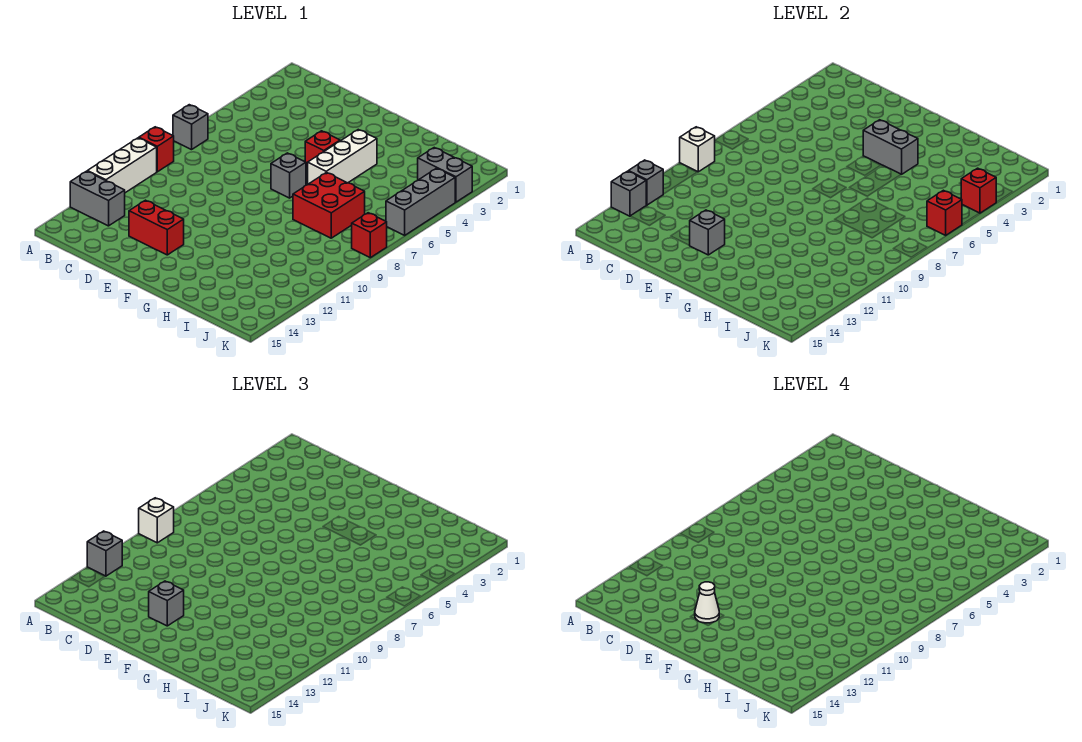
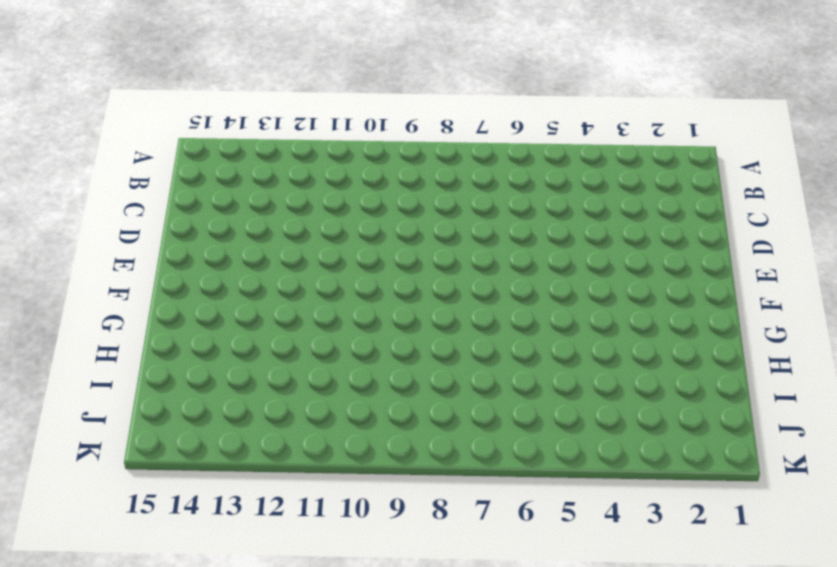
none -> grey 1x1 brick [173,105,208,150]
none -> red 1x1 brick [139,127,174,172]
none -> white 1x3 brick [87,138,157,193]

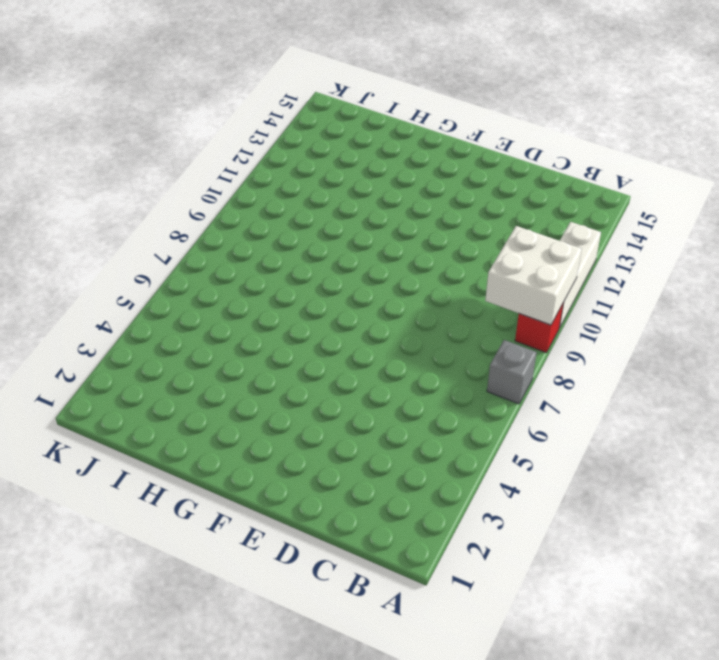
white 2x2 brick [485,226,582,325] -> white 1x1 brick [680,127,715,172]
none -> grey 1x2 brick [70,171,125,226]
none -> red 1x2 brick [129,200,184,255]
none -> red 1x1 brick [305,131,340,168]

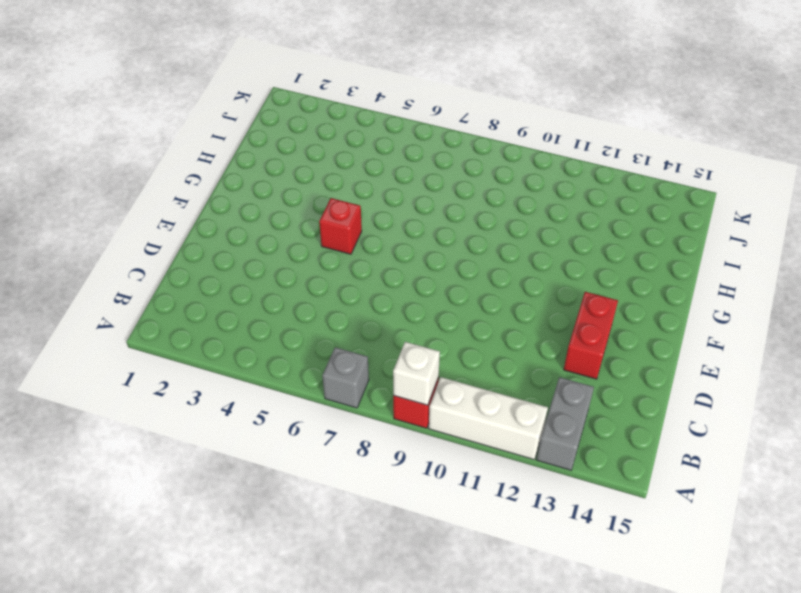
none -> grey 1x1 brick [271,153,306,198]
none -> white 1x3 brick [308,130,377,184]
none -> red 2x2 brick [293,172,365,238]

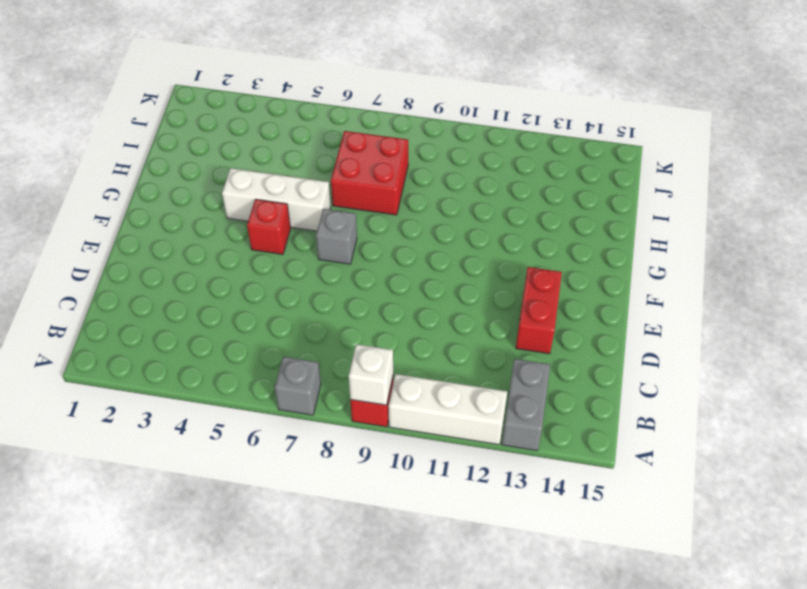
none -> grey 1x2 brick [418,148,472,202]
none -> grey 1x3 brick [386,168,455,235]
none -> red 1x1 brick [352,213,387,258]

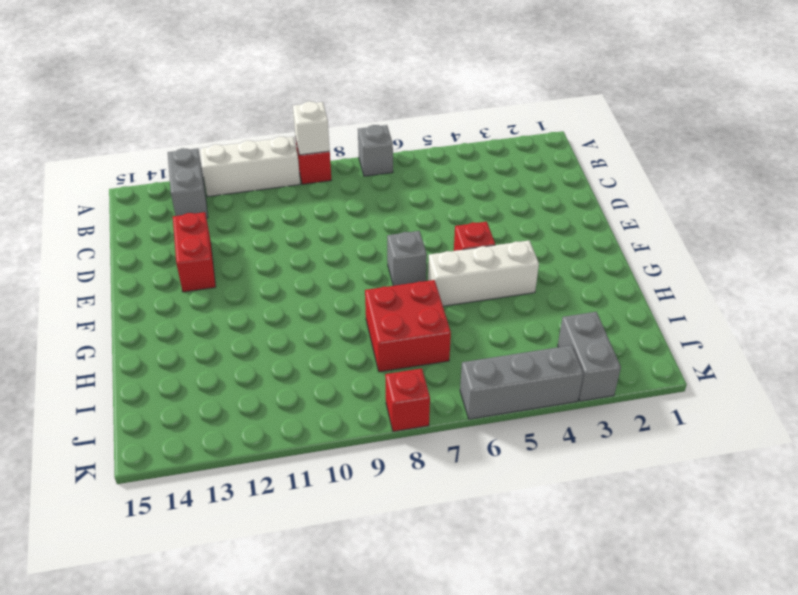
none -> grey 1x1 brick [628,160,663,205]
none -> grey 1x1 brick [611,171,646,216]
none -> grey 1x1 brick [689,210,725,255]

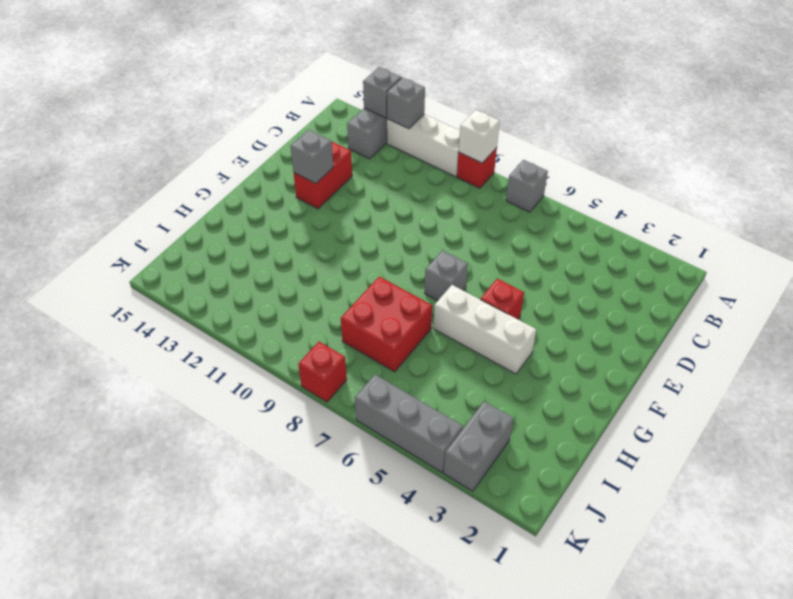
none -> grey 1x2 brick [863,120,918,174]
none -> red 1x1 brick [961,168,996,213]
none -> red 1x1 brick [927,190,962,235]

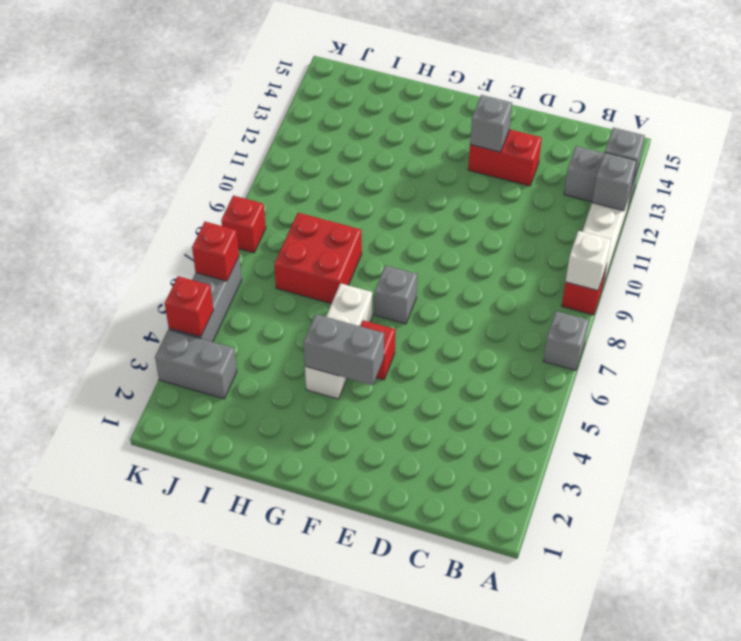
none -> white 1x1 brick [139,498,174,543]
none -> grey 1x1 brick [87,531,122,576]
none -> grey 1x1 brick [149,581,184,626]

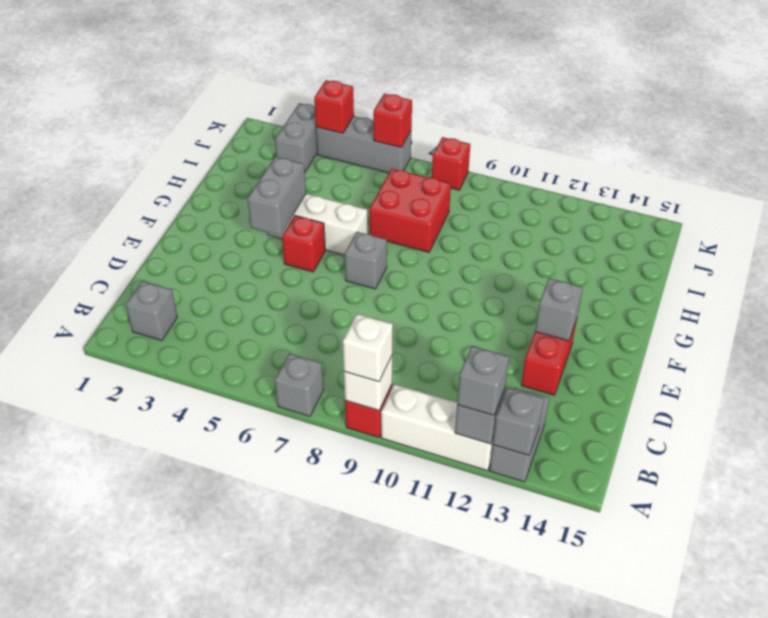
grey 1x1 brick [126,281,177,341] -> grey 1x1 brick moved to [149,581,184,626]
none -> white 1x1 cone [695,582,719,623]

